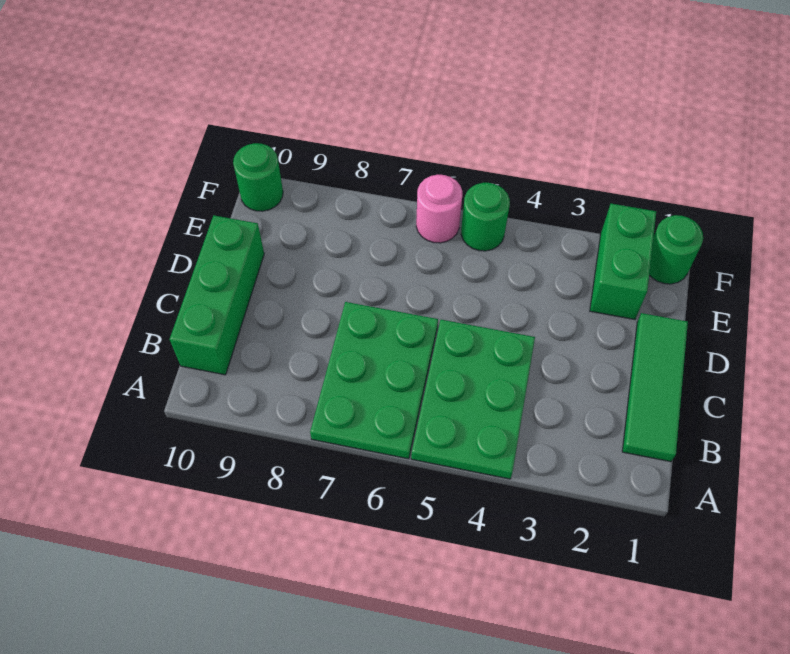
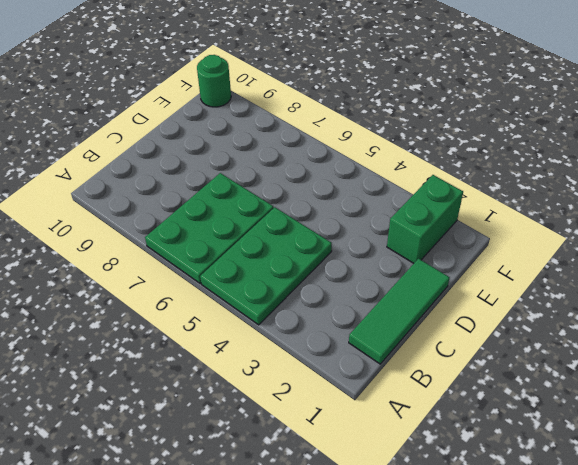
none -> green 1x3 brick [170,216,264,375]
none -> green 1x1 round brick [649,215,703,284]

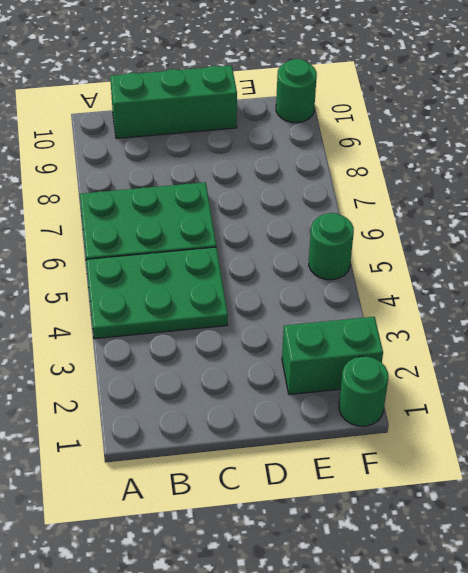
none -> green 1x3 tile [622,313,688,462]
none -> pink 1x1 round brick [416,175,462,243]

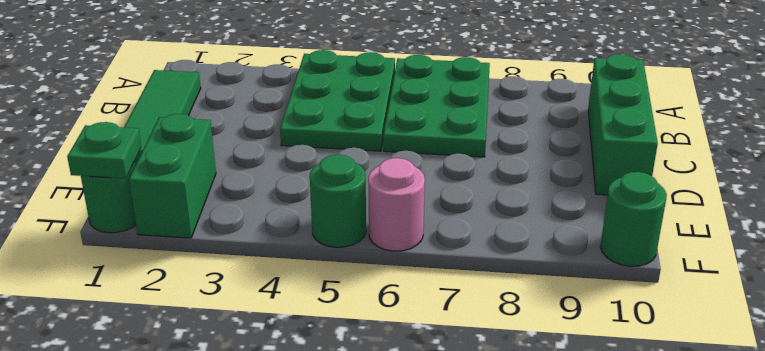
green 1x1 plate [67,122,141,179] -> none

